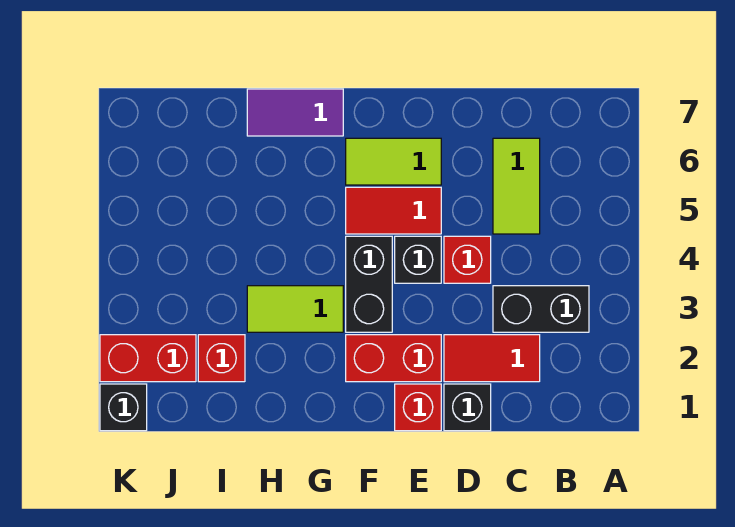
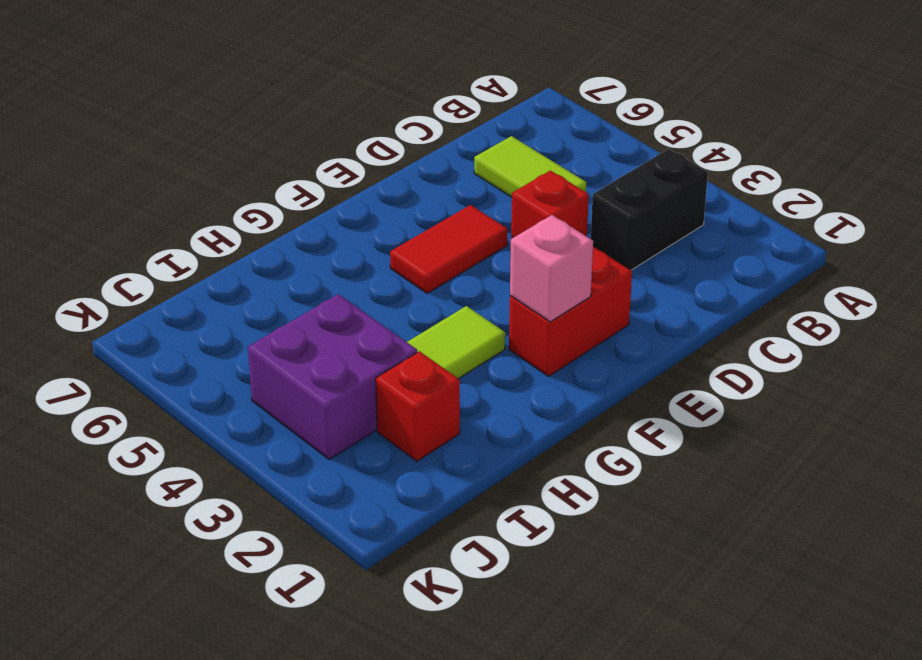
pink 1x1 brick [510,215,593,322] -> none
purple 2x2 brick [248,294,417,459] -> none
none -> red 1x2 tile [444,335,540,382]
none -> black 1x1 brick [444,384,491,431]
none -> red 1x1 brick [395,384,441,431]

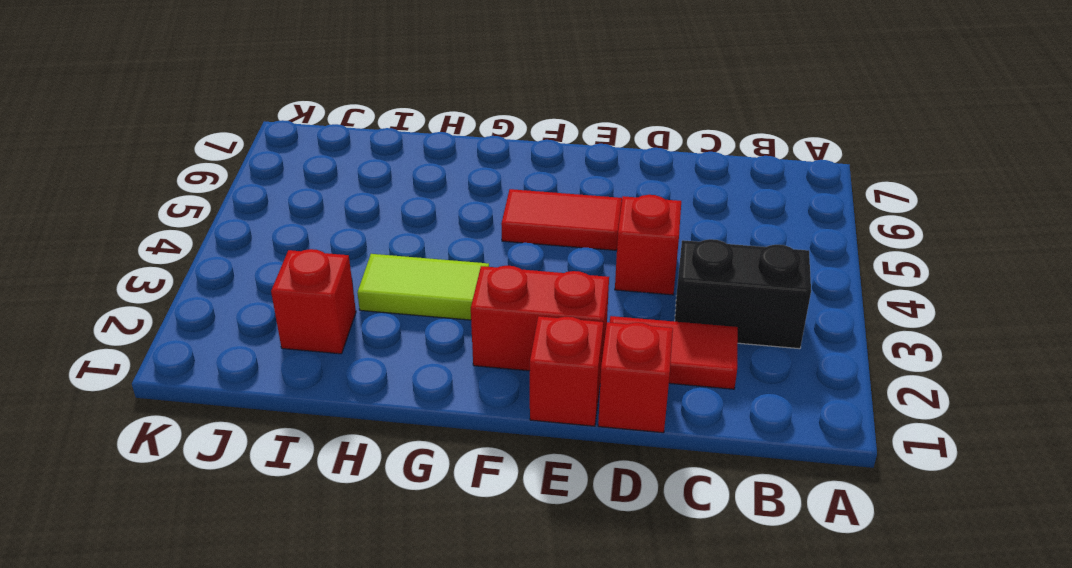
red 1x1 brick [598,322,673,433] -> black 1x1 brick [444,384,491,431]
none -> lime 1x2 tile [493,138,540,234]
none -> black 1x1 brick [395,236,441,283]
none -> lime 1x2 tile [346,138,441,185]

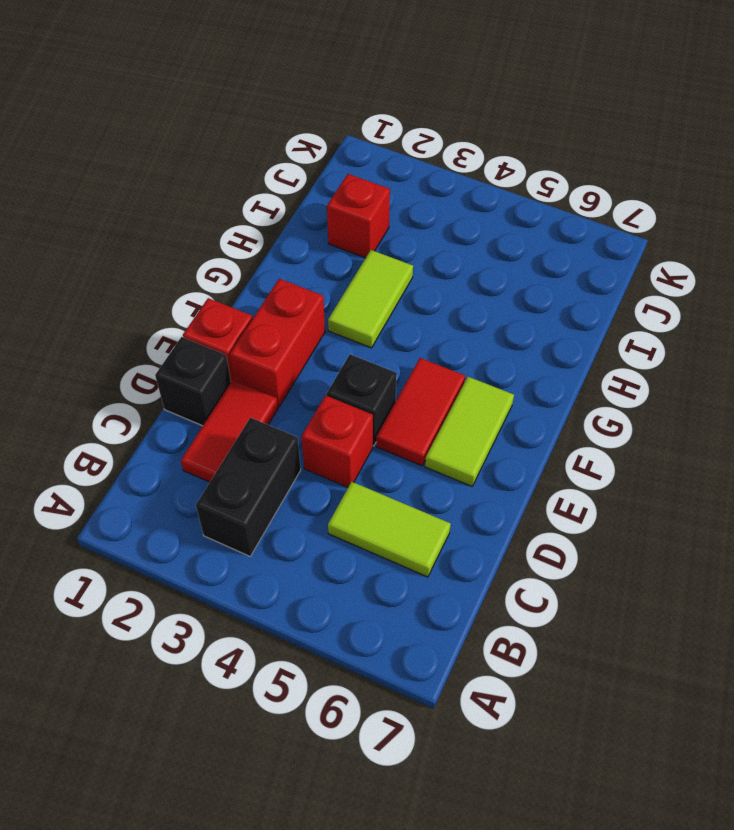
none -> black 1x2 brick [346,236,392,332]
none -> purple 1x2 tile [247,89,343,136]
none -> red 1x2 brick [100,335,196,382]

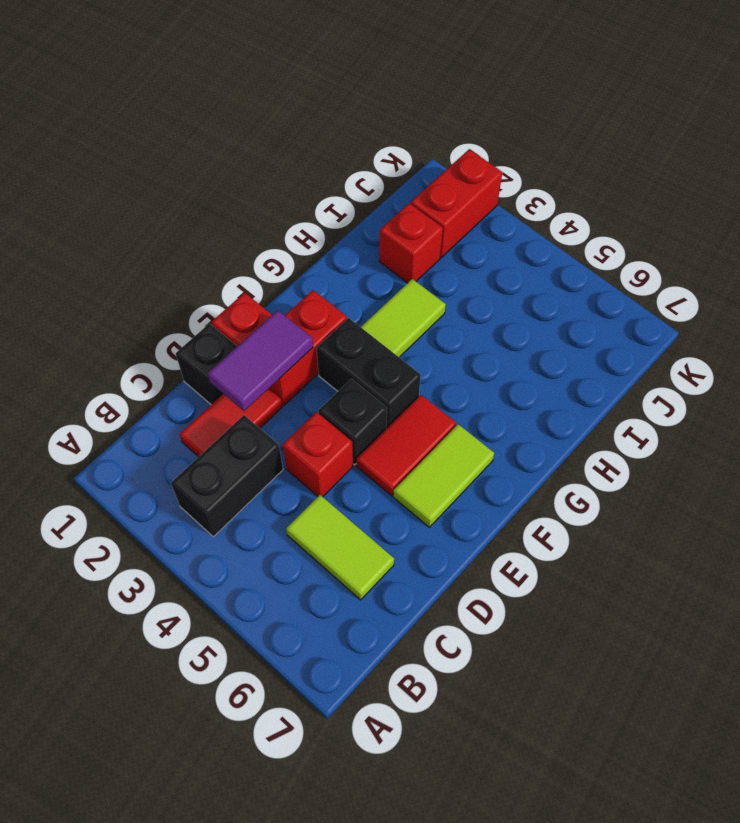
purple 1x2 tile [208,310,313,411] -> purple 1x2 tile moved to [247,89,343,136]
none -> black 1x1 brick [100,384,147,431]

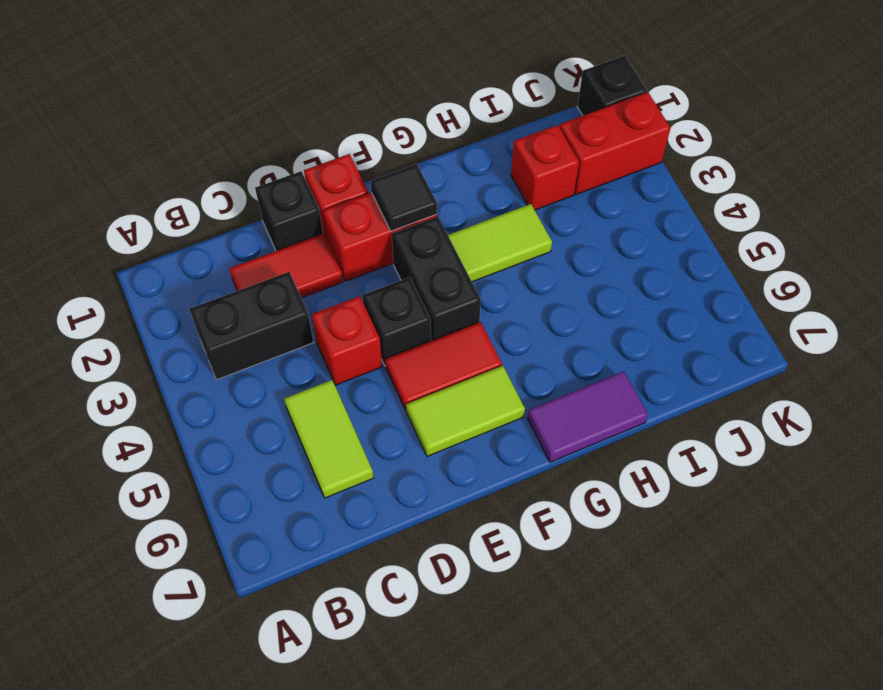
black 1x1 tile [371,164,437,231] -> none

